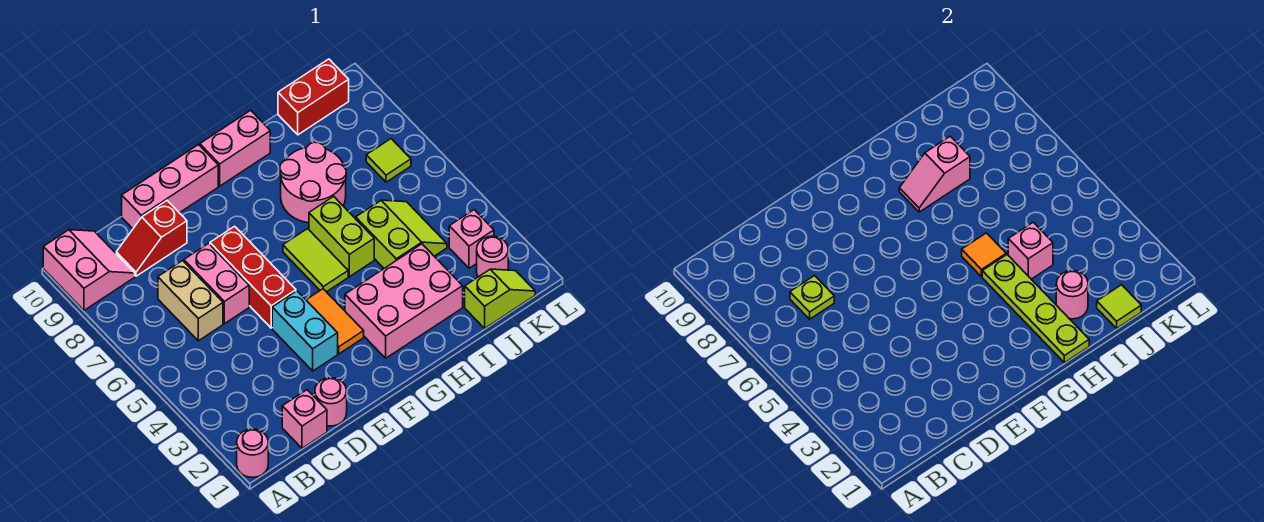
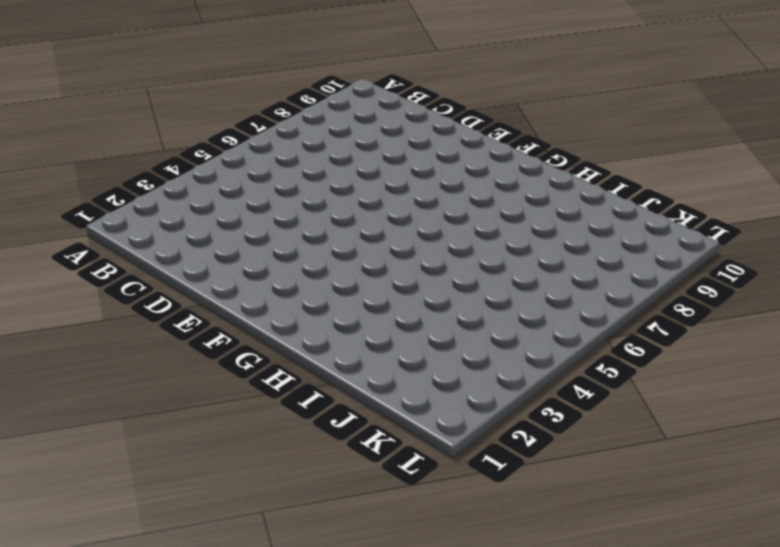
none -> pink 1x1 round brick [237,429,268,477]
none -> pink 2x2 slope [43,230,135,310]
none -> pink 1x1 brick [282,390,327,448]

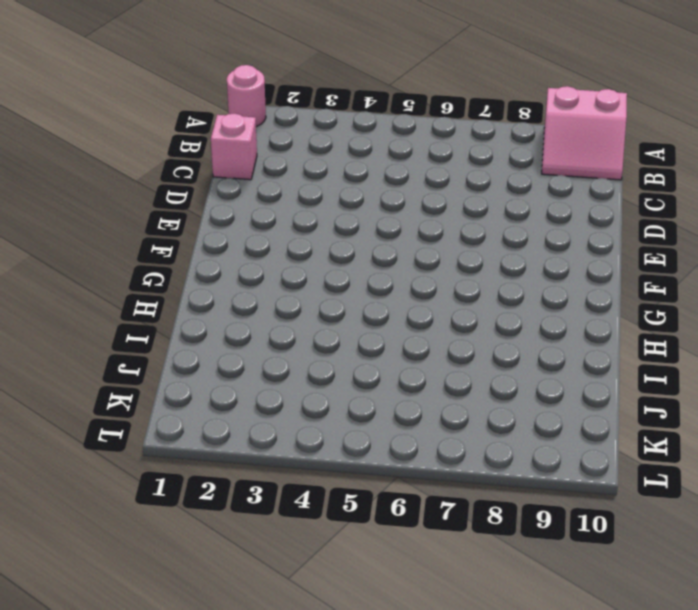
none -> tan 1x2 brick [158,261,223,341]
none -> red 1x2 slope [116,201,187,276]
none -> pink 1x1 round brick [315,378,347,426]

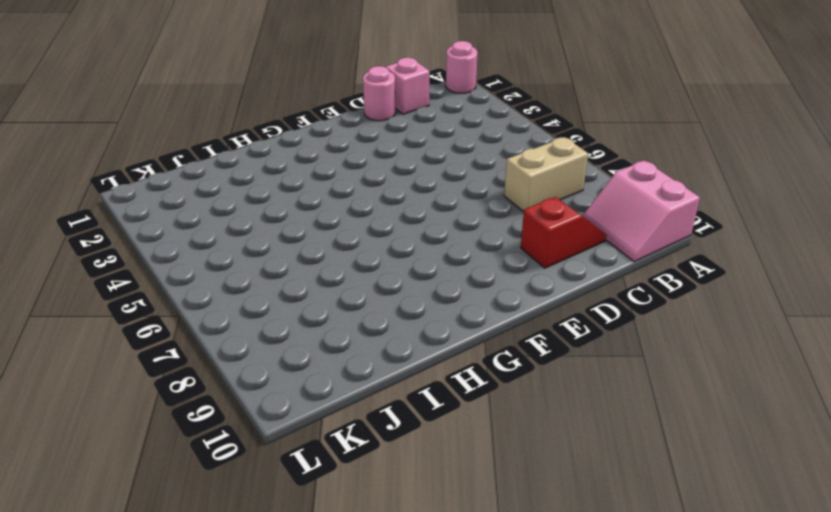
tan 1x2 brick [504,137,588,212] -> tan 1x2 brick turned to [158,261,223,341]
none -> pink 1x2 brick [184,243,249,324]
none -> pink 1x3 brick [122,145,218,229]
none -> cyan 1x2 brick [272,291,338,371]

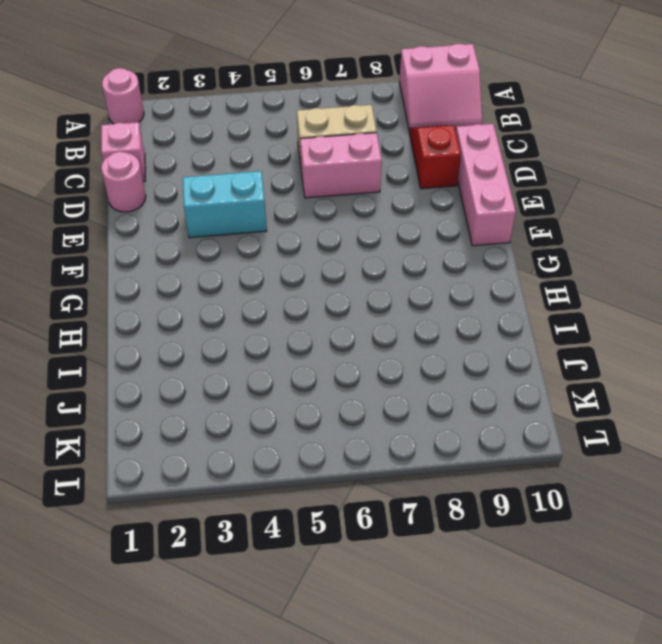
none -> red 1x3 brick [210,226,296,328]
none -> orange 1x2 tile [307,289,364,354]
none -> pink 2x3 brick [345,244,463,358]

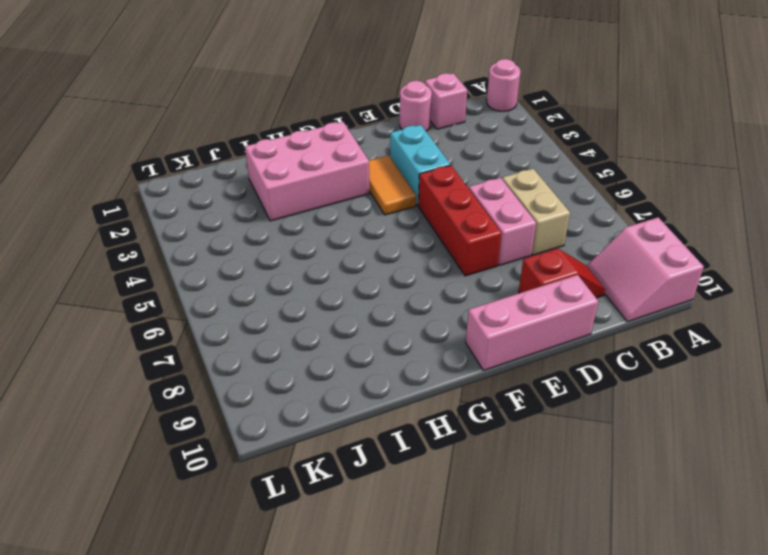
none -> lime 1x2 tile [283,229,348,292]
none -> pink 1x2 brick [200,110,270,186]
none -> lime 1x2 brick [309,196,374,277]

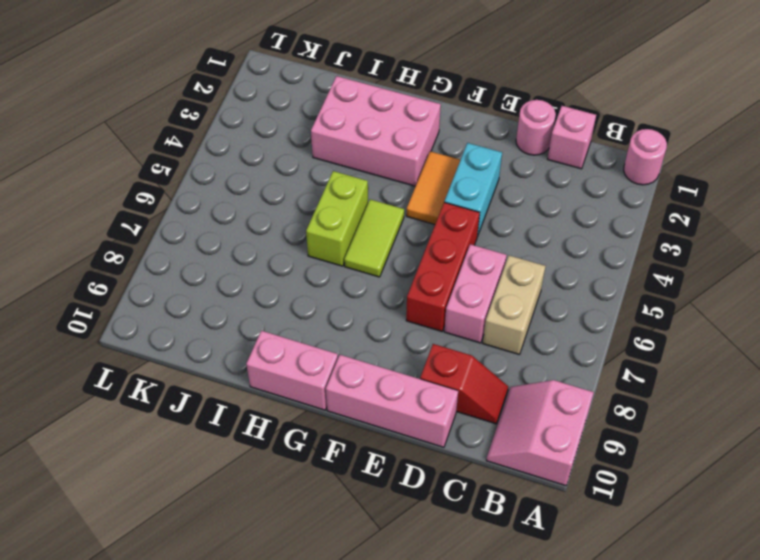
none -> pink 2x2 round brick [280,142,346,223]
none -> lime 2x2 slope [356,200,447,268]
none -> lime 1x2 slope [465,269,535,328]

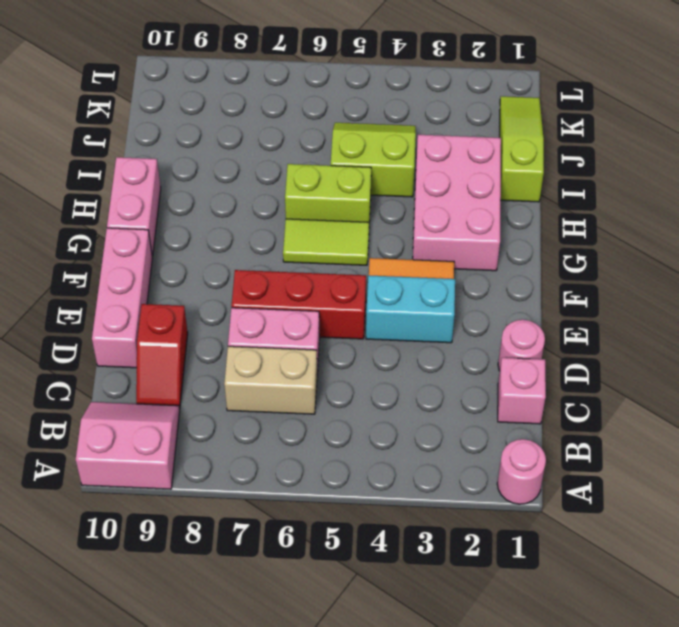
lime 1x3 slope [500,96,544,202] -> lime 1x2 slope [465,269,535,328]
none -> pink 2x2 round brick [280,142,346,223]
none -> red 1x2 brick [278,59,349,135]
none -> pink 1x1 round brick [477,236,508,277]

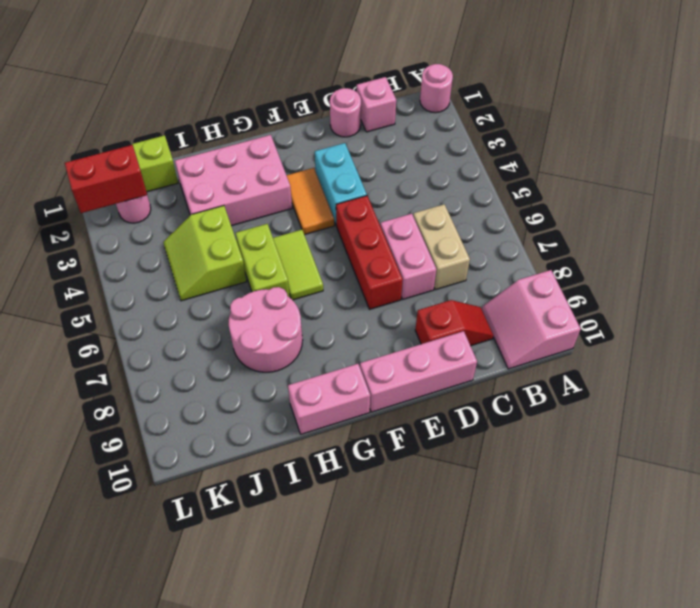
red 1x2 brick [65,145,147,213] -> red 1x2 brick moved to [278,59,349,135]
none -> pink 1x1 brick [449,210,494,268]
none -> lime 1x1 tile [366,139,411,182]
none -> lime 1x1 plate [790,276,834,319]

